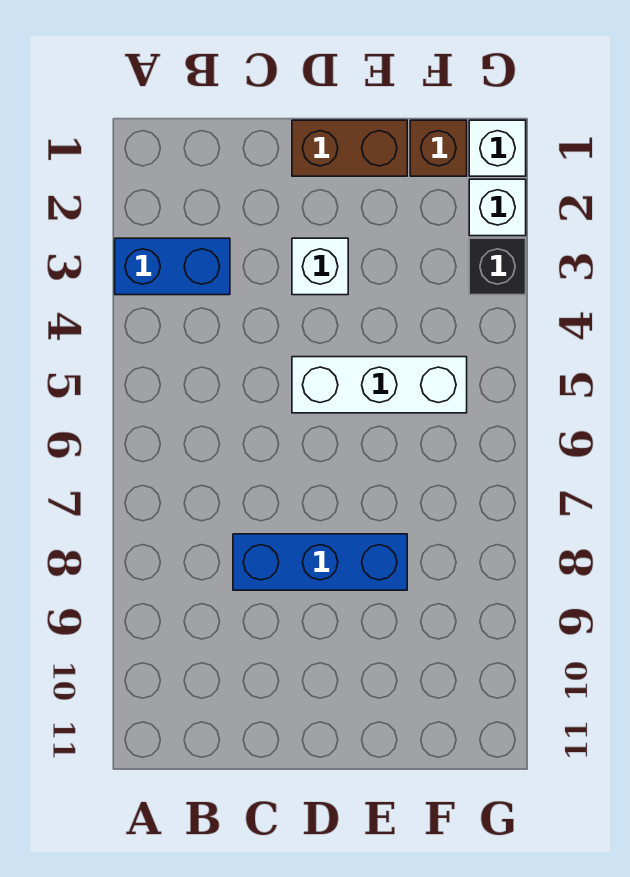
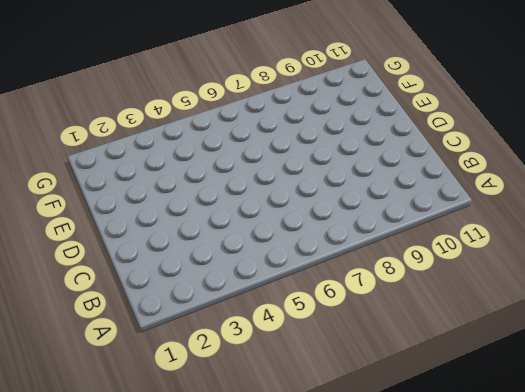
none -> blue 1x2 brick [115,238,230,295]
none -> blue 1x3 brick [233,534,407,590]

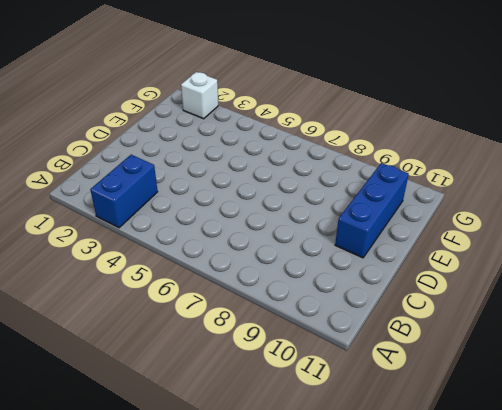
blue 1x3 brick [335,163,409,258] -> blue 1x3 brick moved to [233,534,407,590]
none -> brown 1x2 brick [292,120,407,176]
none -> white 1x1 brick [292,238,348,295]

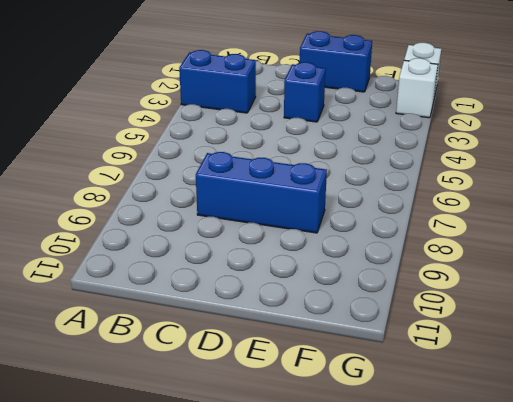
blue 1x2 brick [300,31,372,92] -> brown 1x2 brick [292,120,407,176]
blue 1x1 brick [284,62,326,122] -> white 1x1 brick [292,238,348,295]
none -> white 1x3 brick [292,357,467,413]
none -> brown 1x1 brick [410,120,467,176]

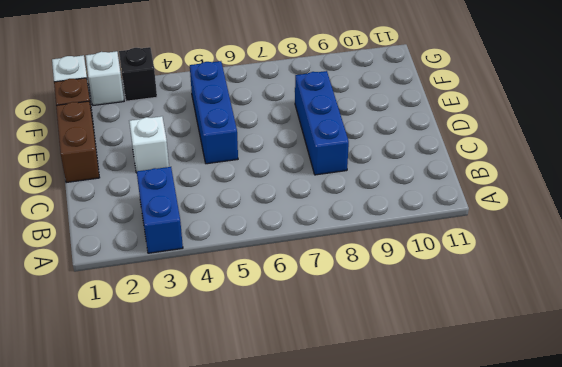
blue 1x3 brick [190,61,238,164] -> white 1x3 brick [292,357,467,413]

